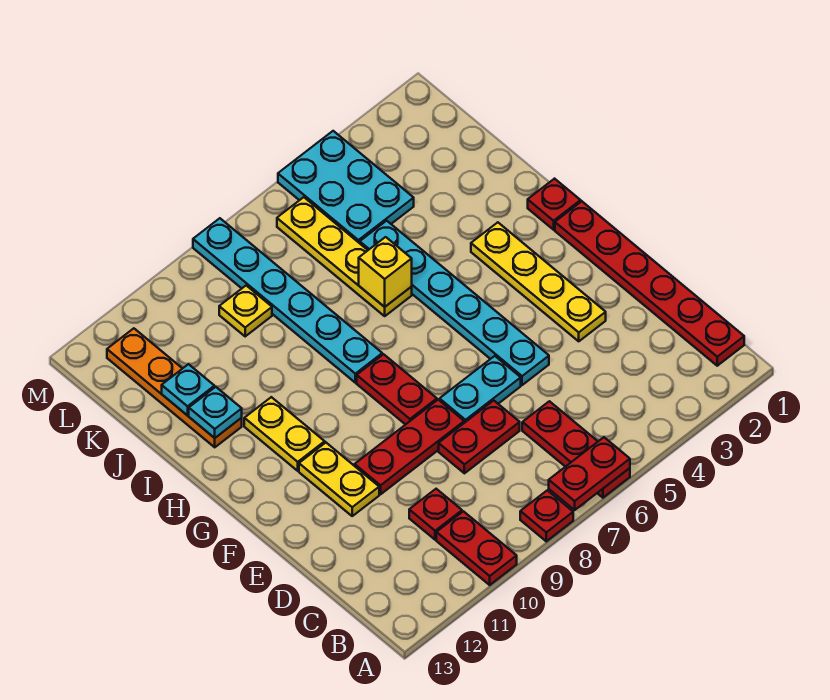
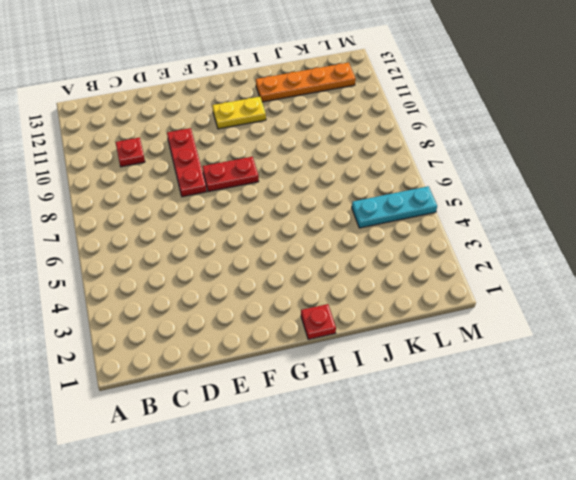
cyan 1x3 plate [352,186,437,228] -> cyan 2x3 plate [278,131,414,243]
none -> red 1x3 plate [522,401,630,498]
none -> red 1x1 plate [520,490,573,541]
none -> red 1x2 plate [436,511,517,585]

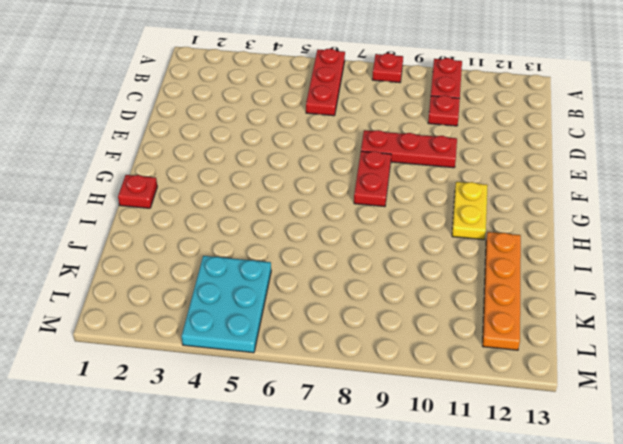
none -> red 1x6 plate [555,201,744,366]
none -> red 1x2 plate [439,400,520,473]
none -> yellow 1x4 plate [471,222,606,341]

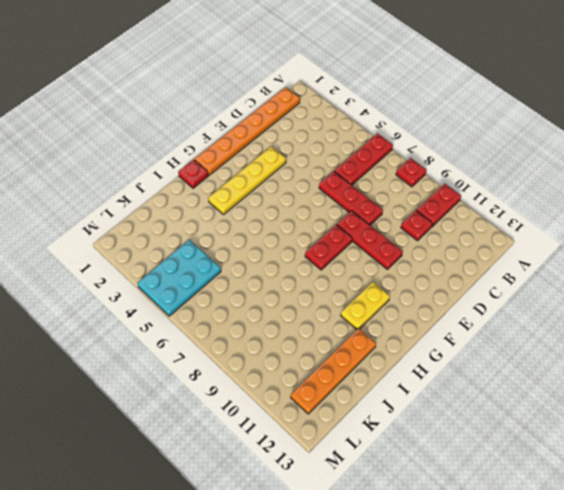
orange 1x6 plate [195,87,300,175] -> red 1x6 plate [555,201,744,366]
red 1x3 plate [319,171,383,225] -> red 1x2 plate [439,400,520,473]
none -> cyan 1x6 plate [360,221,549,385]
none -> cyan 1x2 plate [440,356,521,423]
none -> yellow 1x2 plate [299,443,379,516]

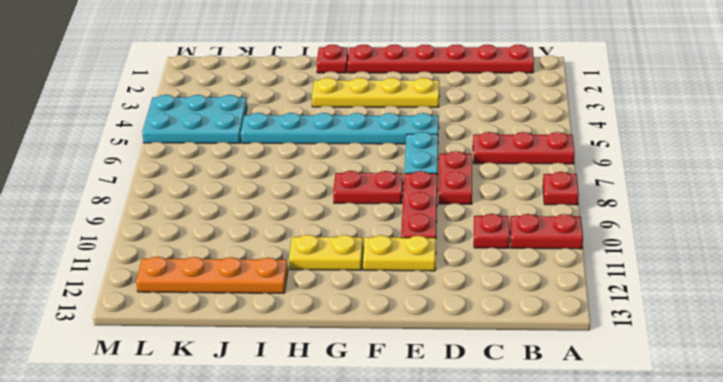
none -> cyan 1x6 plate [193,218,382,383]
none -> yellow 1x4 plate [277,197,412,316]
none -> yellow 1x1 plate [219,286,272,336]

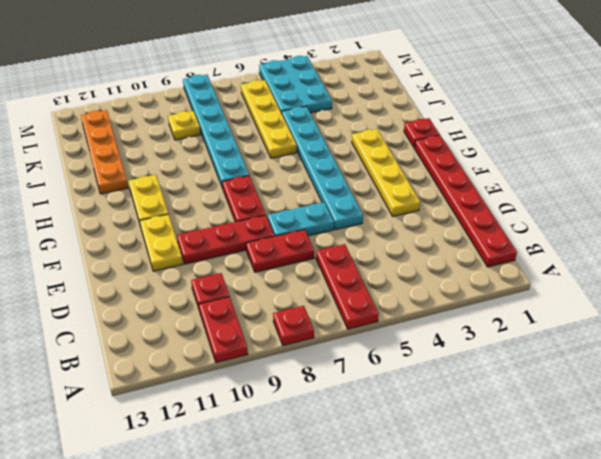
none -> red 1x2 plate [549,437,630,510]
none -> yellow 1x1 brick [359,237,412,307]
none -> cyan 1x1 plate [189,387,242,438]

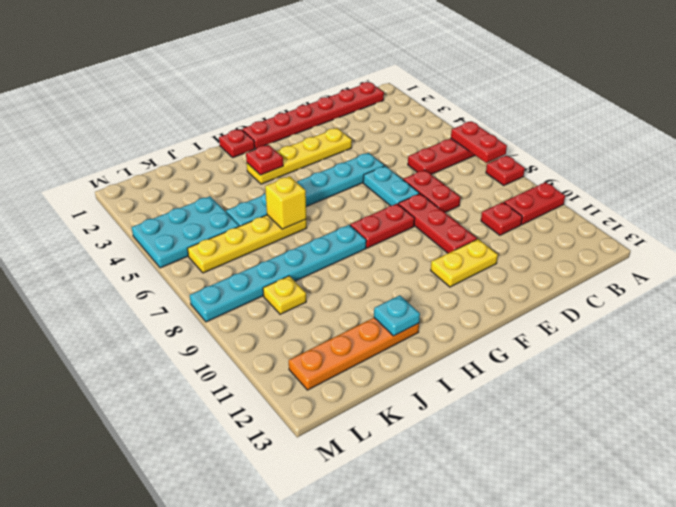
red 1x1 plate [246,145,283,175] -> none
none -> yellow 1x2 plate [244,397,325,471]
none -> cyan 1x1 plate [162,364,214,415]

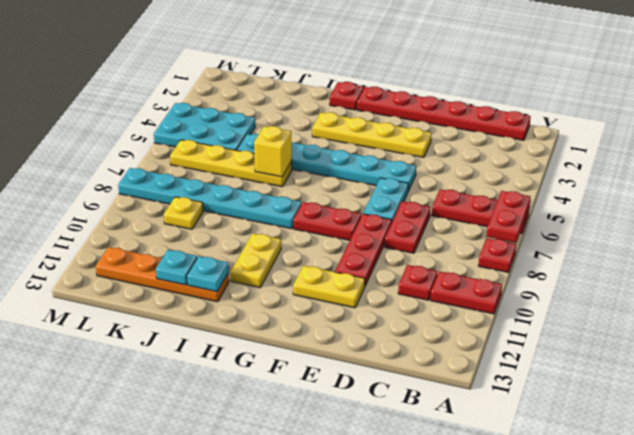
yellow 1x2 plate [231,233,281,288] -> yellow 1x2 plate turned to [244,397,325,471]

